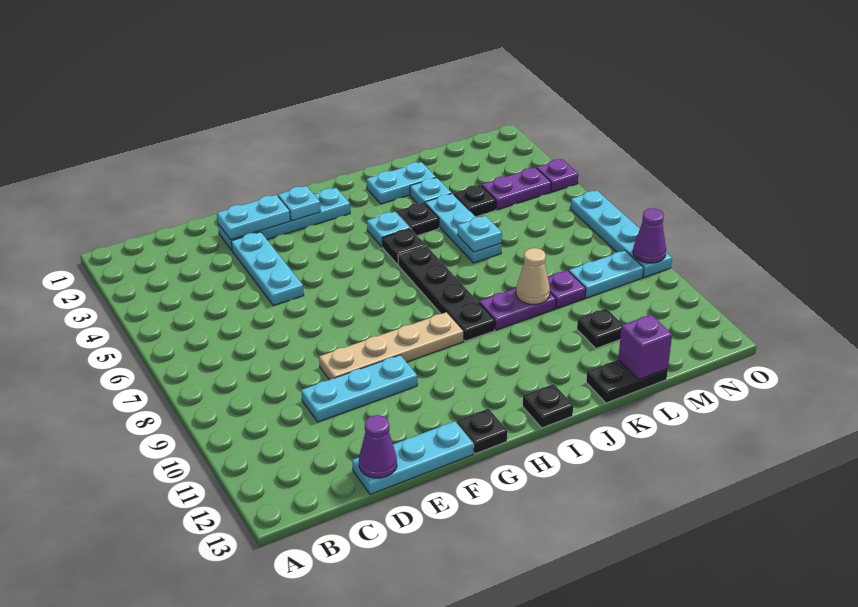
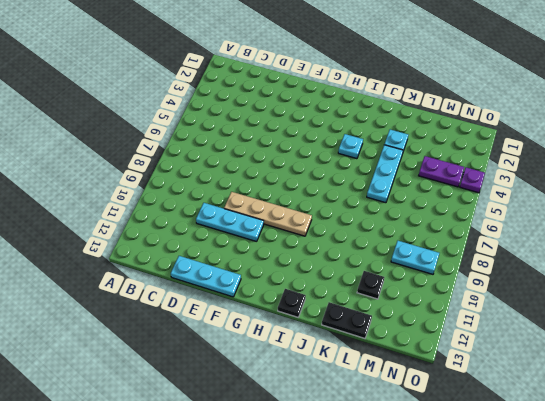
none -> cyan 1x4 plate [218,188,350,250]
none -> cyan 1x3 plate [231,232,304,306]
none -> black 1x1 plate [457,409,507,454]
none -> black 1x1 plate [382,229,426,264]

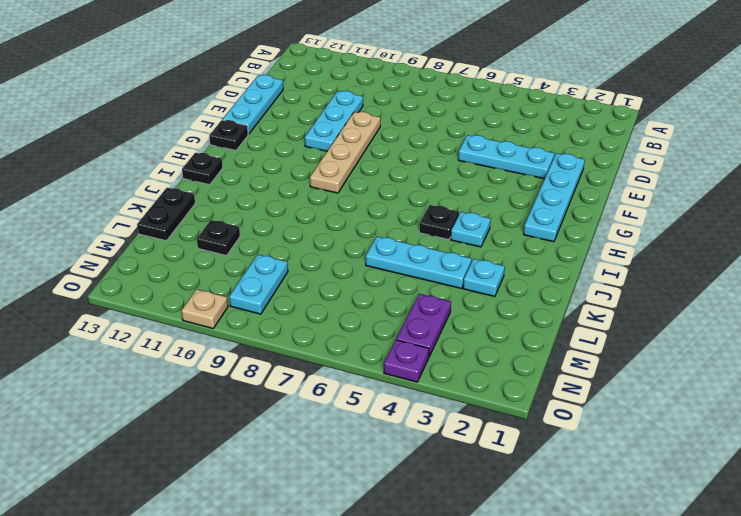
tan 1x1 plate [182,289,228,328] -> none
none -> black 1x4 plate [398,246,495,341]
none -> cyan 1x2 plate [367,162,436,204]
none -> black 1x1 plate [396,203,439,236]
none -> purple 1x2 plate [479,288,556,330]

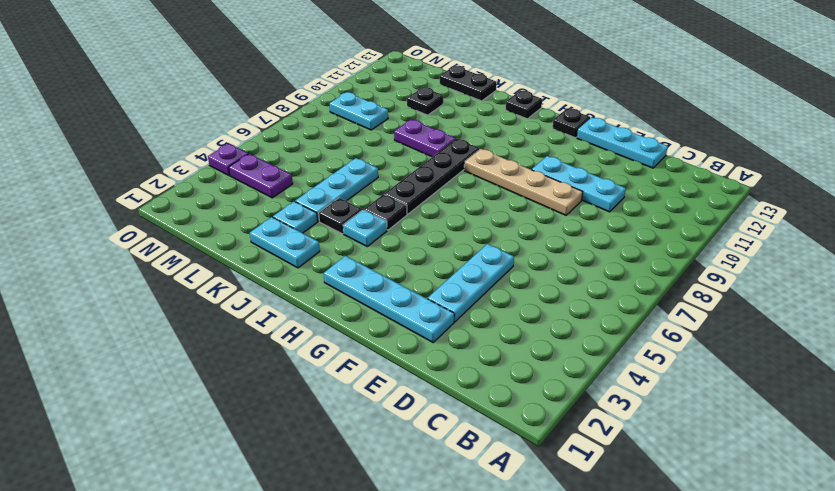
none -> black 1x1 plate [454,185,496,217]
none -> purple 1x1 plate [548,270,586,309]
none -> cyan 1x4 plate [570,190,672,278]
none -> purple 1x1 cone [359,415,397,478]

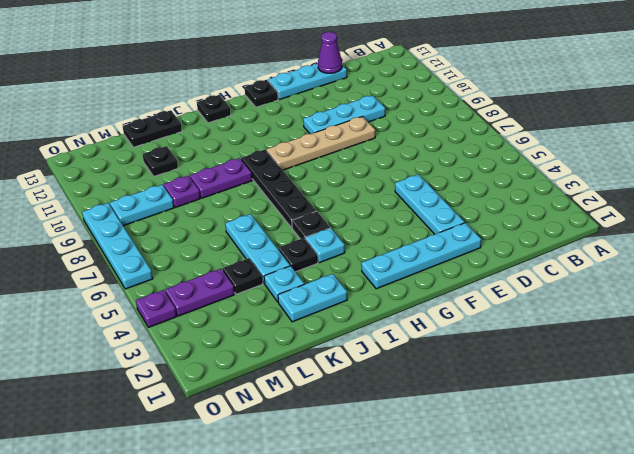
none -> cyan 1x2 plate [217,195,290,240]
none -> cyan 1x1 plate [278,186,320,221]
none -> cyan 1x1 plate [458,216,502,252]
none -> tan 1x1 cone [516,248,550,304]

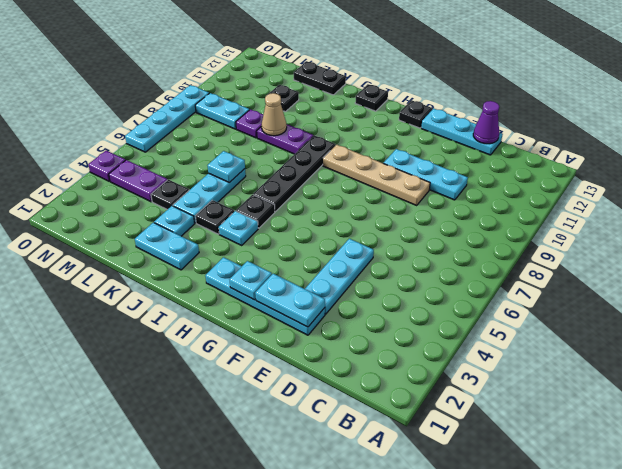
none -> purple 1x1 brick [618,314,672,380]
none -> purple 1x1 cone [633,208,666,263]

